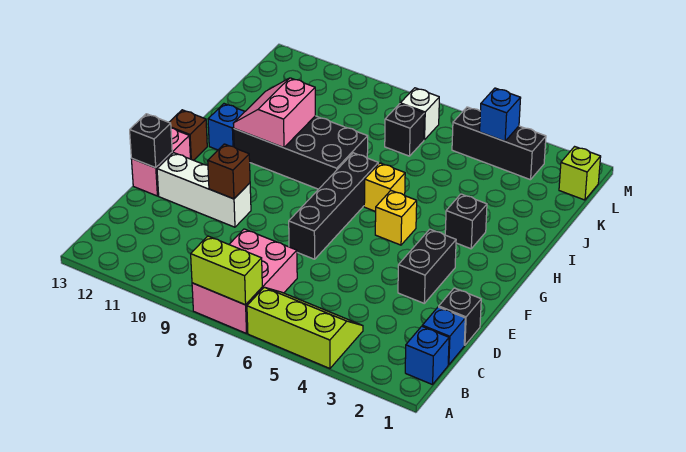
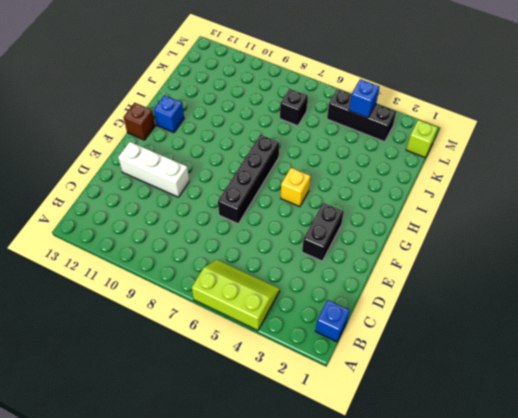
none -> pink 2x3 brick [192,229,297,333]
none -> blue 1x1 brick [422,307,465,365]
none -> black 1x1 brick [439,288,481,345]

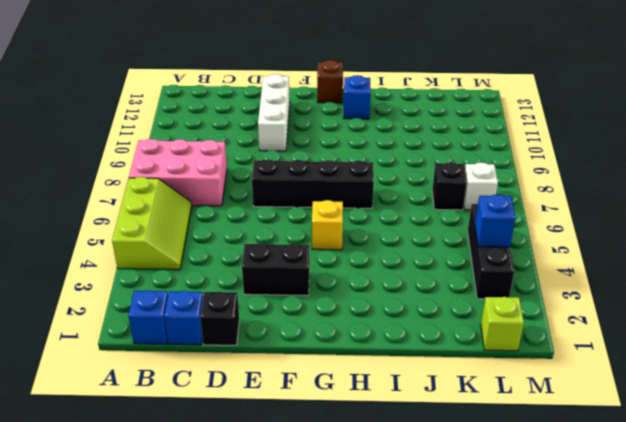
none -> pink 1x2 brick [132,128,190,196]
none -> black 1x1 brick [445,194,487,249]
none -> yellow 1x1 brick [364,163,405,212]

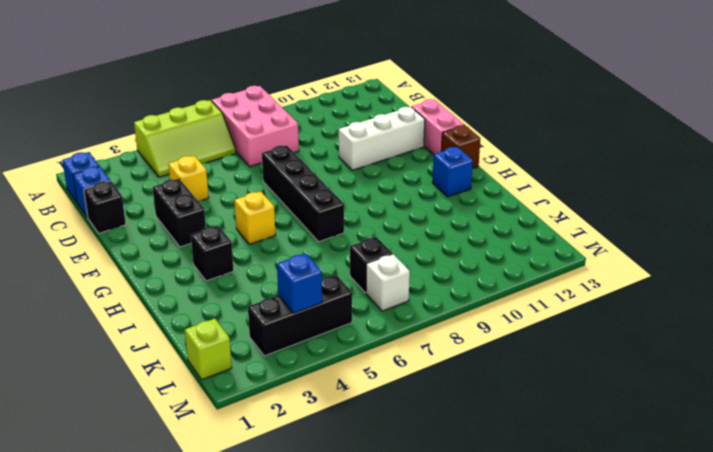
yellow 1x1 brick [168,156,209,201] -> yellow 1x1 brick moved to [364,163,405,212]
none -> black 2x4 brick [234,116,368,189]
none -> lime 1x2 brick [191,236,262,305]
none -> brown 1x1 brick [208,144,250,199]

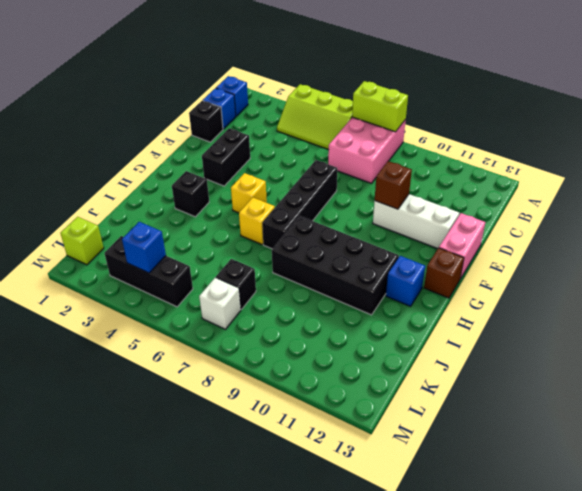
none -> black 1x1 brick [130,114,172,168]
none -> pink 2x2 slope [233,78,315,148]

